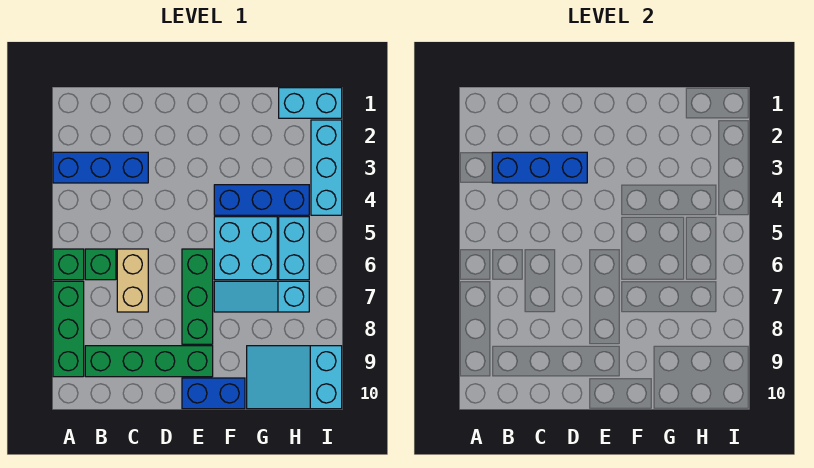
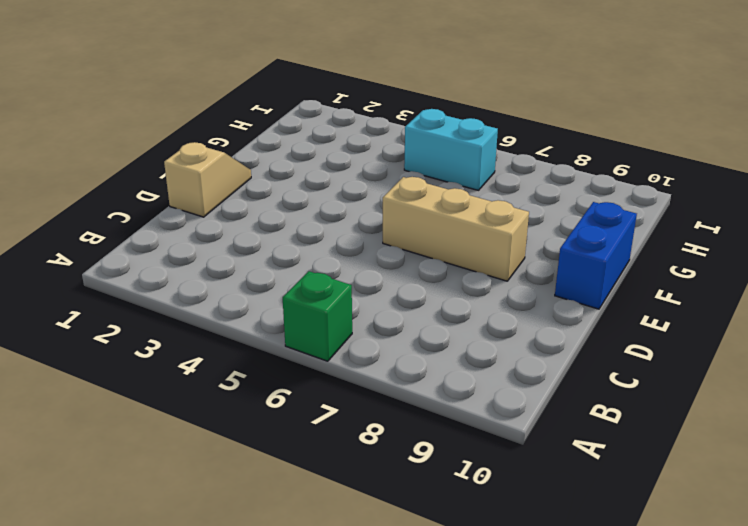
tan 1x2 slope [164,142,251,217] -> none
tan 1x3 brick [383,177,529,281] -> green 1x3 brick [182,249,213,344]
none -> blue 1x3 brick [53,152,148,183]
none -> green 1x3 brick [53,281,84,377]
none -> green 1x1 brick [85,249,116,280]

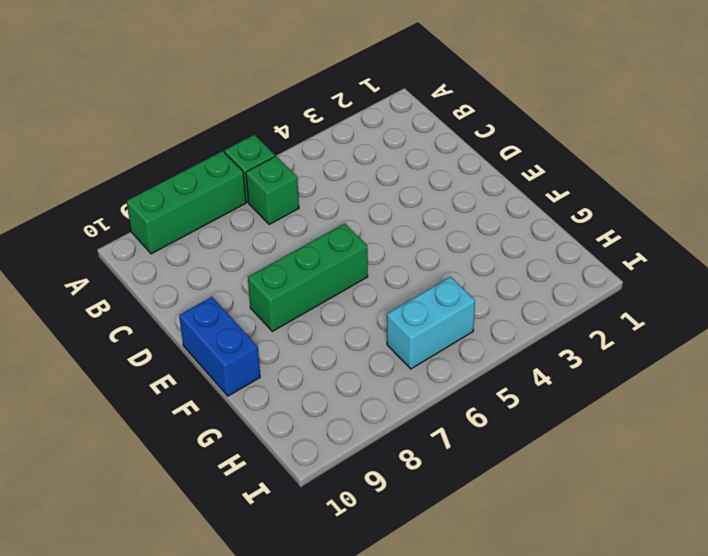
none -> blue 1x3 brick [53,152,148,183]
none -> green 1x4 brick [85,346,213,377]
none -> tan 1x2 brick [117,249,148,312]

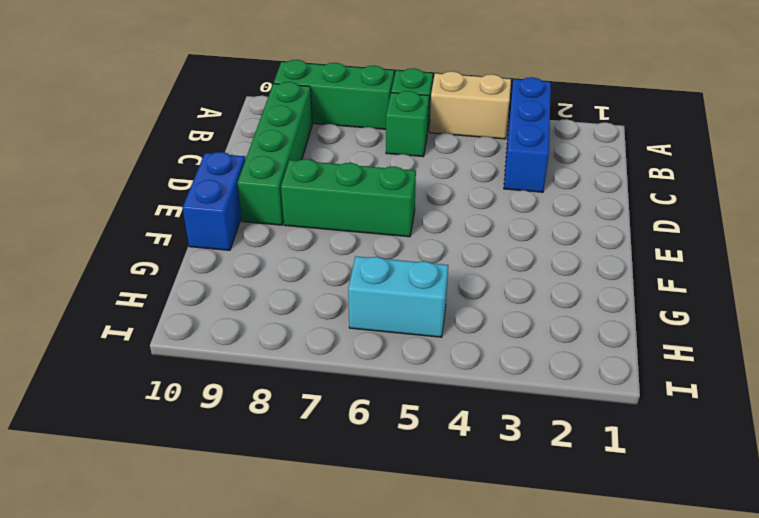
tan 1x2 brick [430,71,511,139] -> tan 1x2 brick moved to [117,249,148,312]
none -> blue 1x3 brick [214,185,309,215]
none -> cyan 2x2 brick [214,217,277,280]
none -> cyan 1x3 slope [214,281,309,312]

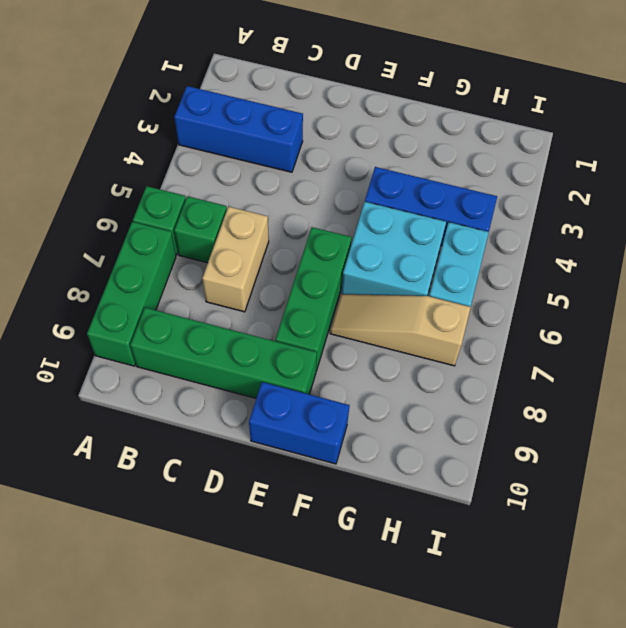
tan 1x3 slope [330,294,471,366] -> cyan 1x3 slope [214,281,309,312]
none -> cyan 2x3 slope [247,346,342,409]
none -> cyan 1x2 brick [279,88,342,118]
none -> cyan 1x3 brick [311,120,342,215]

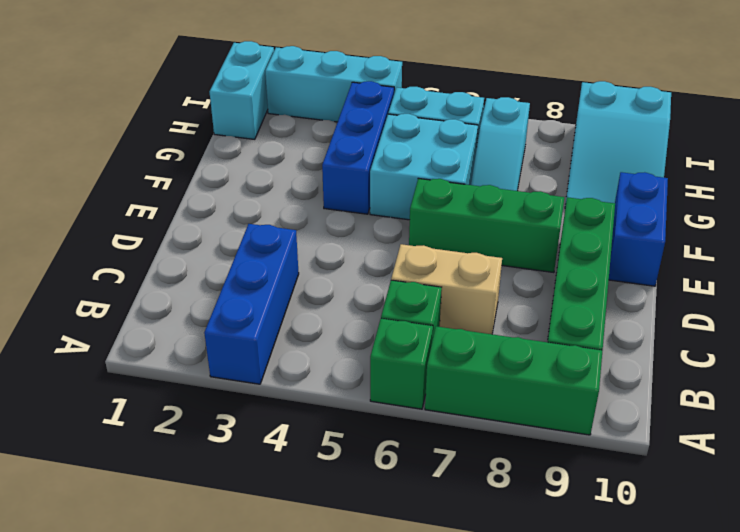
none -> blue 1x3 brick [492,152,587,183]

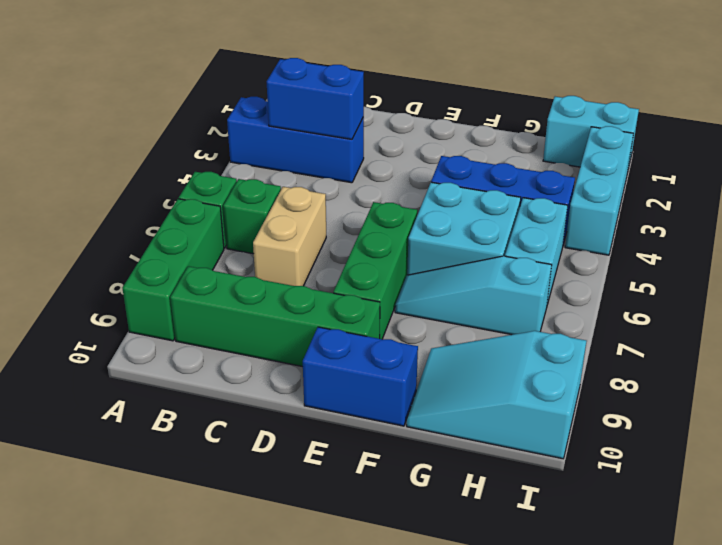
blue 1x2 brick [267,58,364,139] -> blue 1x3 brick [492,152,587,183]

